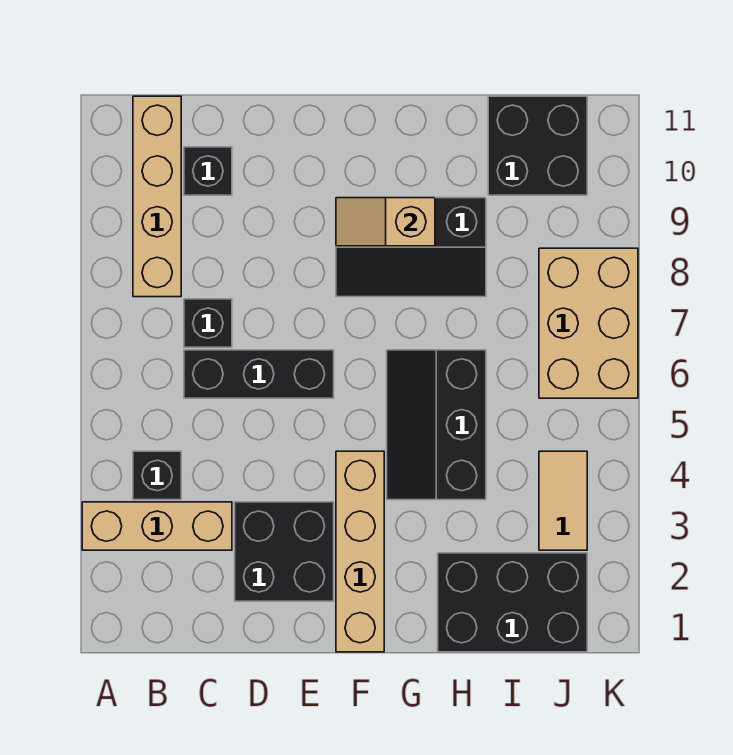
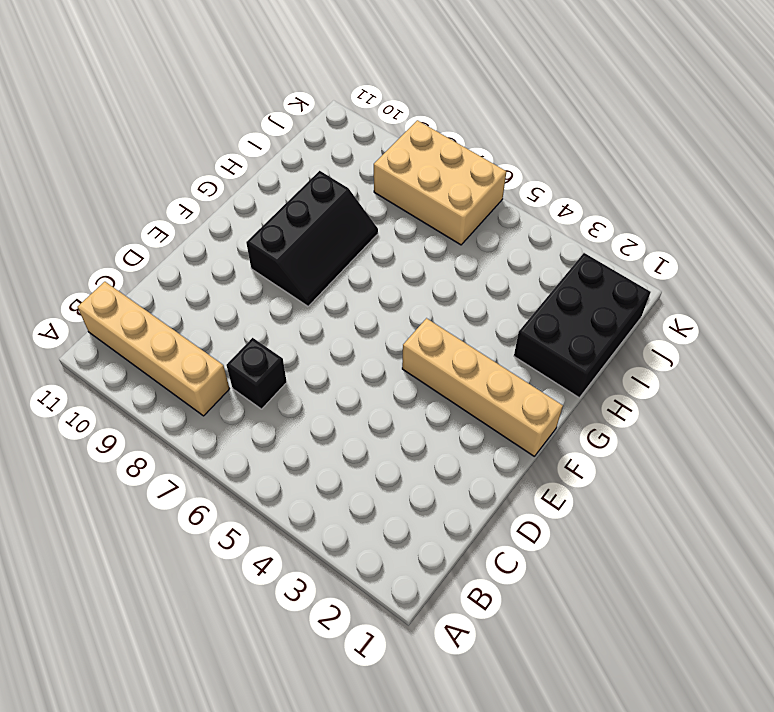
none -> tan 1x3 brick [82,502,232,550]
none -> black 1x1 brick [133,451,181,500]
none -> black 1x3 brick [184,350,334,398]

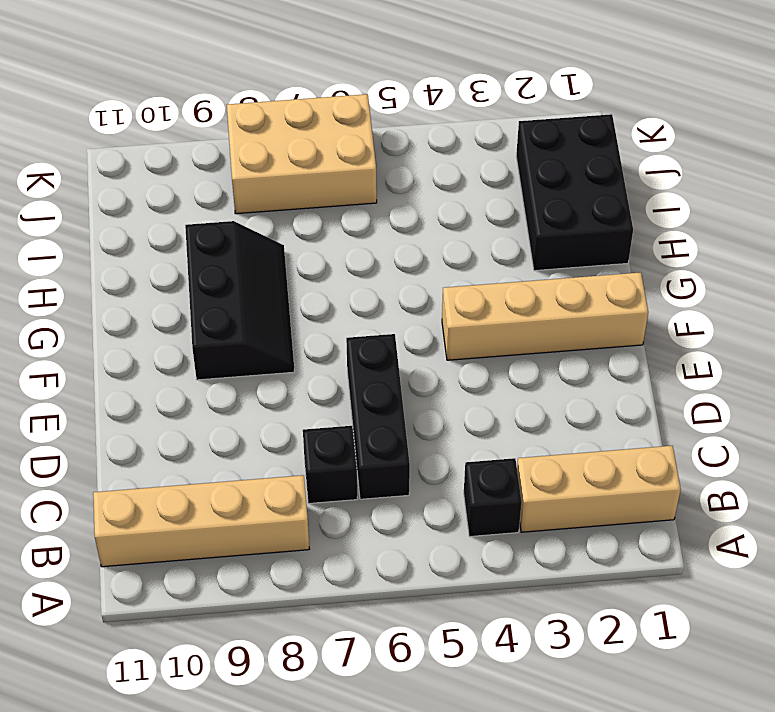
tan 1x3 brick [517,446,681,532] -> tan 1x3 brick turned to [82,502,232,550]
none -> black 1x1 brick [184,147,232,195]
none -> black 2x2 brick [235,502,334,601]
none -> black 2x3 slope [387,350,486,500]

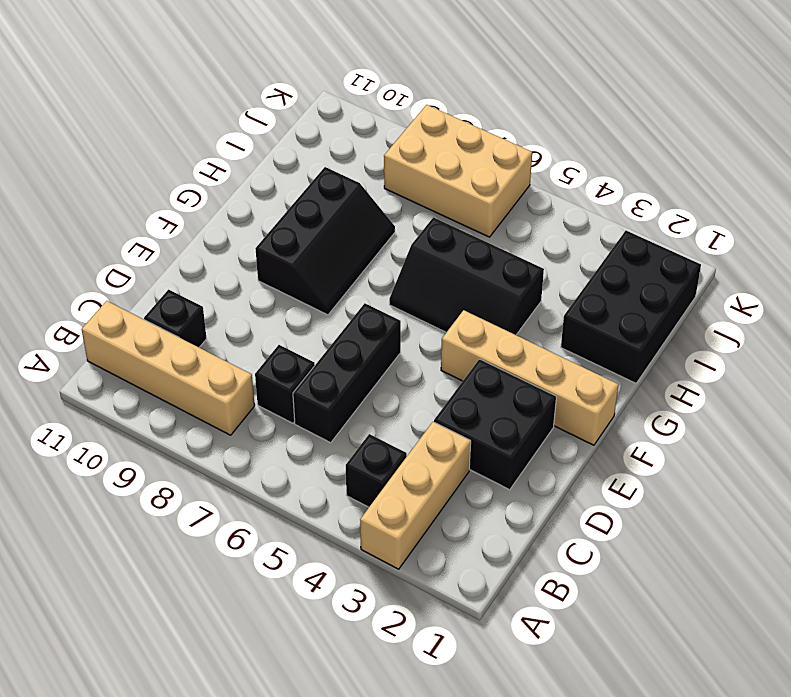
none -> black 2x2 brick [488,96,587,195]
none -> tan 1x2 tile [539,451,587,550]
none -> tan 1x2 slope [336,198,435,246]

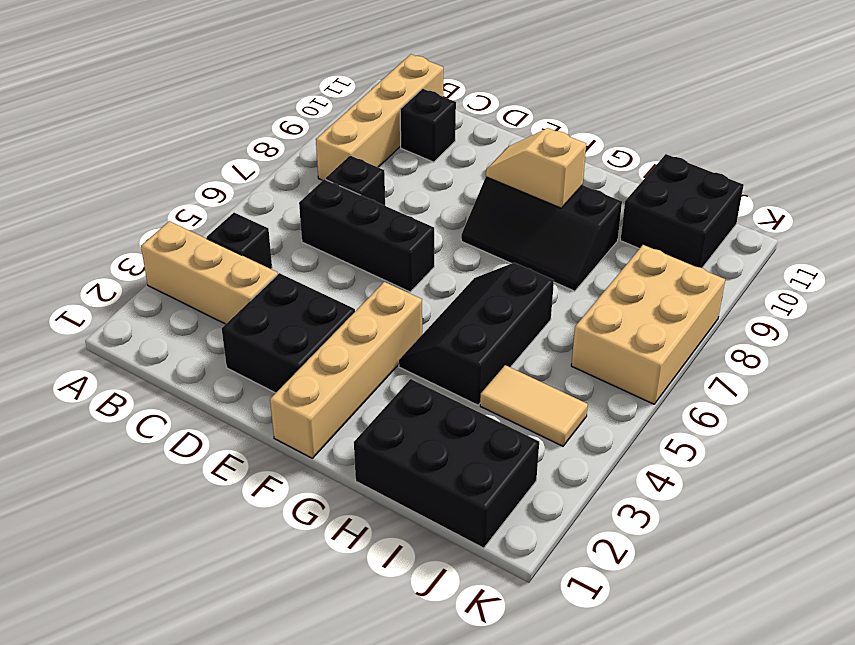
tan 1x2 tile [480,365,588,446] -> tan 1x2 tile turned to [539,451,587,550]

